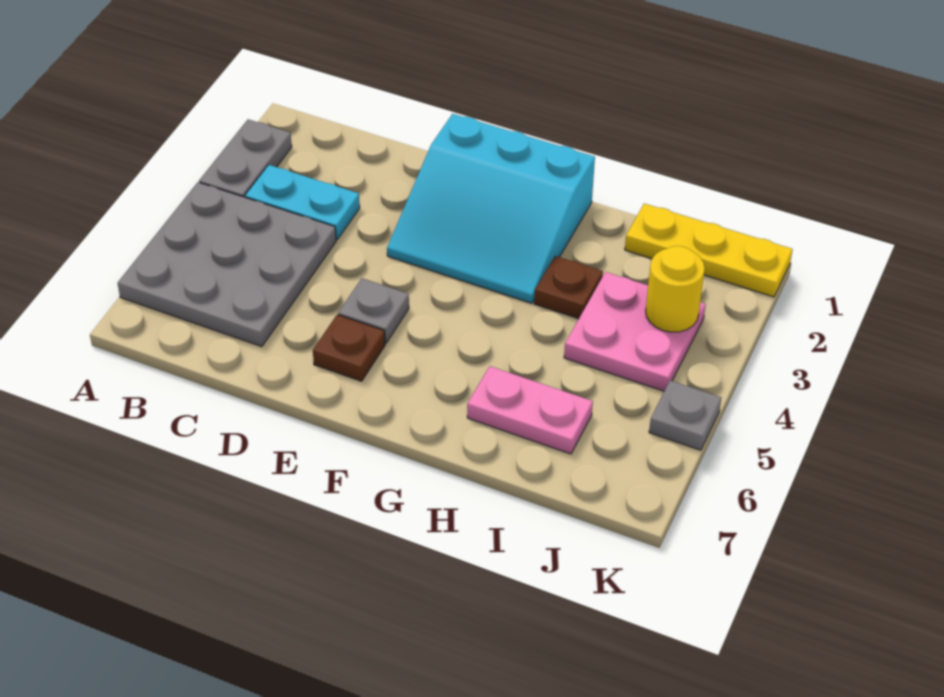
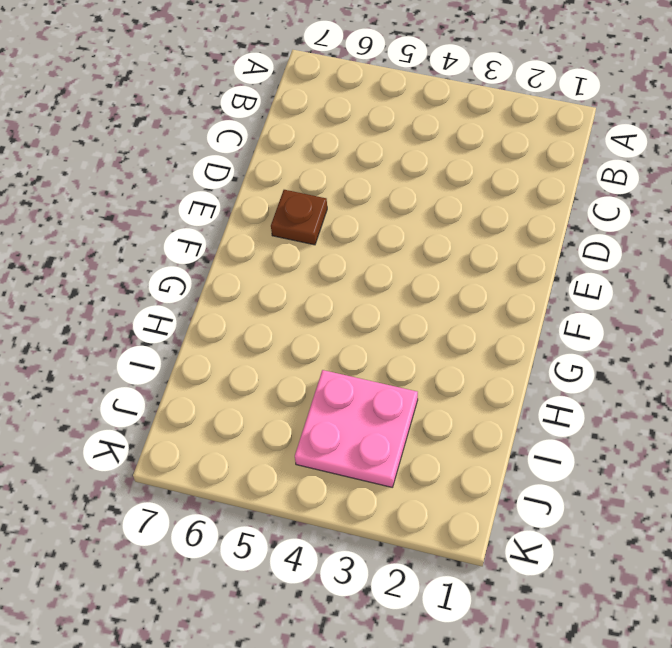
none -> grey 1x2 plate [199,119,292,197]
none -> grey 3x3 plate [118,182,336,347]
none -> cyan 1x2 plate [245,165,360,240]

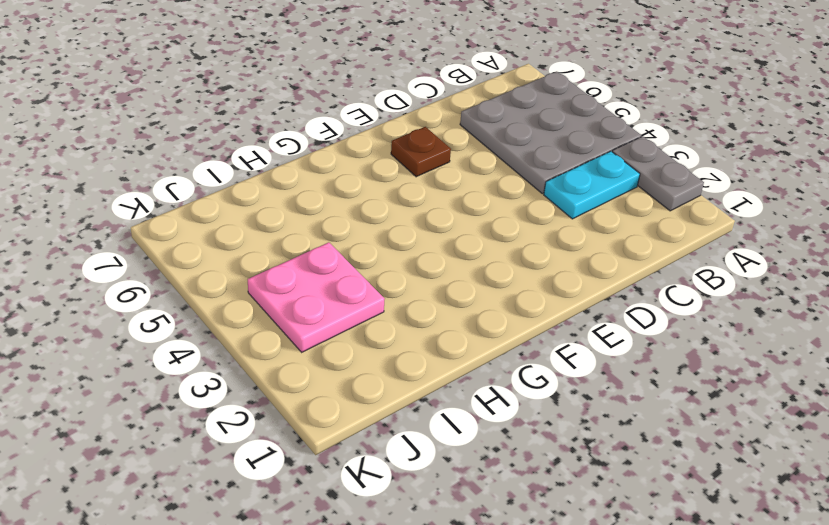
none -> cyan 3x3 slope [387,114,595,303]
none -> grey 1x1 plate [338,278,409,343]
none -> brown 1x1 plate [534,256,603,319]

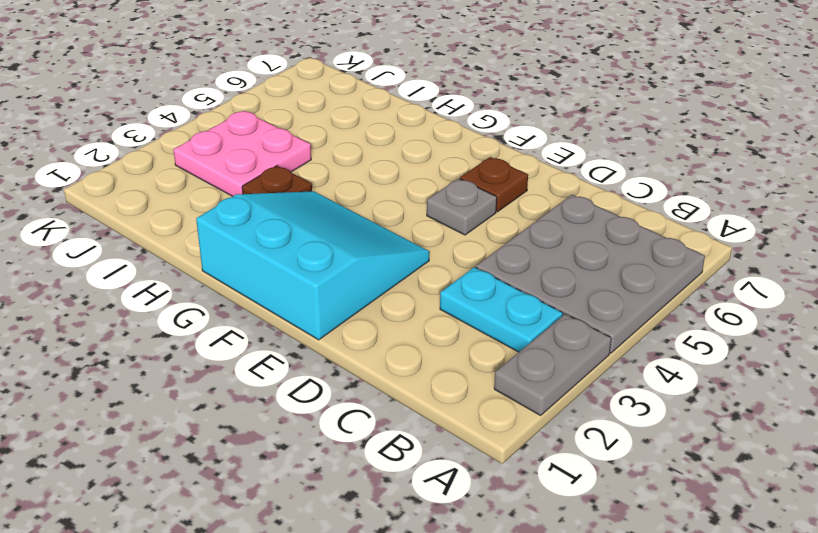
none -> pink 1x2 plate [467,366,593,454]
none -> yellow 1x3 plate [625,204,793,297]
none -> grey 1x1 plate [649,380,721,450]

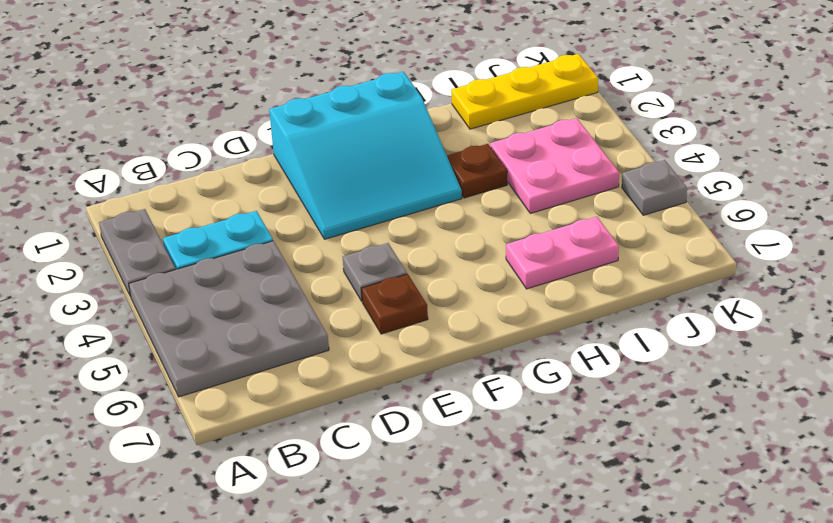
none -> yellow 1x1 round brick [646,246,705,332]

